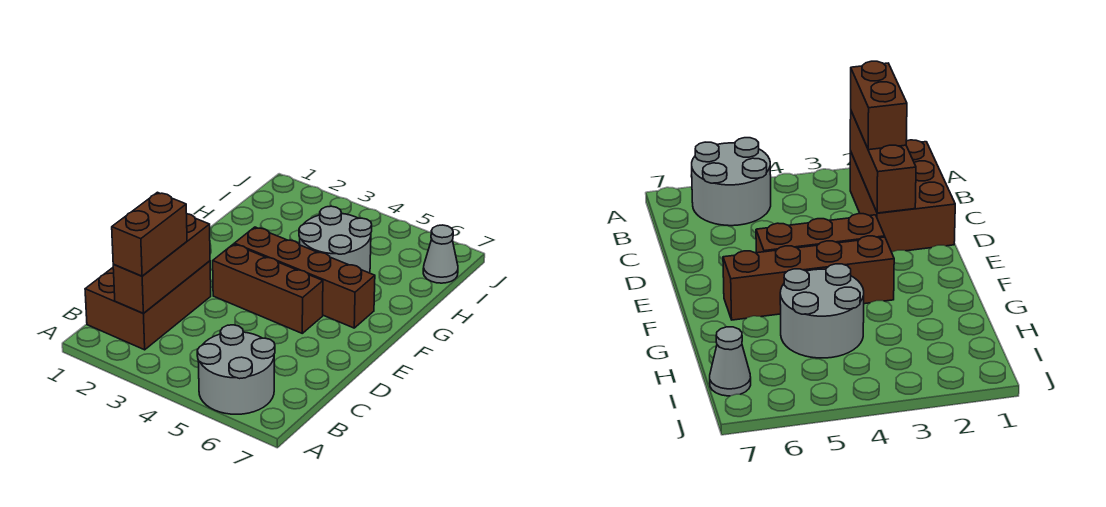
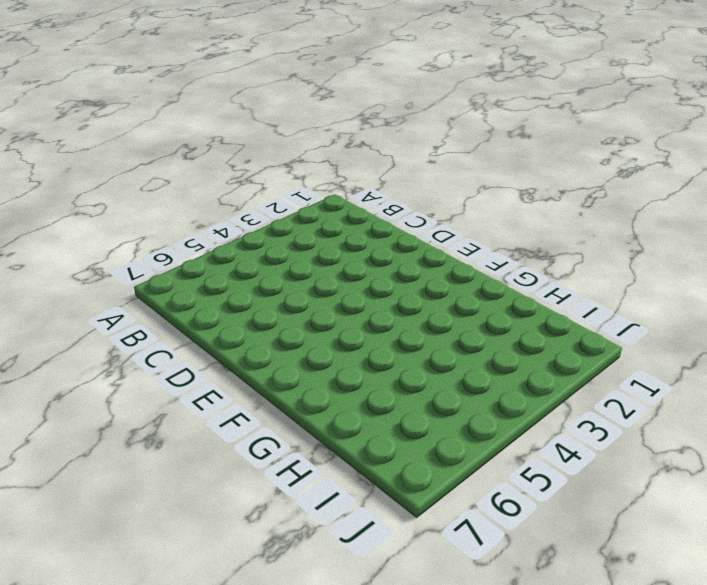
none -> grey 2x2 round brick [197,325,275,414]
none -> brown 2x3 brick [85,261,211,350]

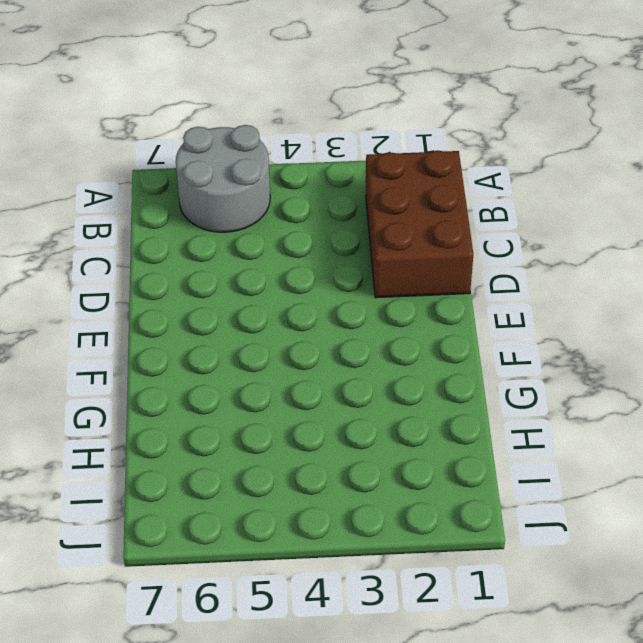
none -> brown 1x3 brick [213,244,323,333]
none -> brown 1x4 brick [234,227,375,328]

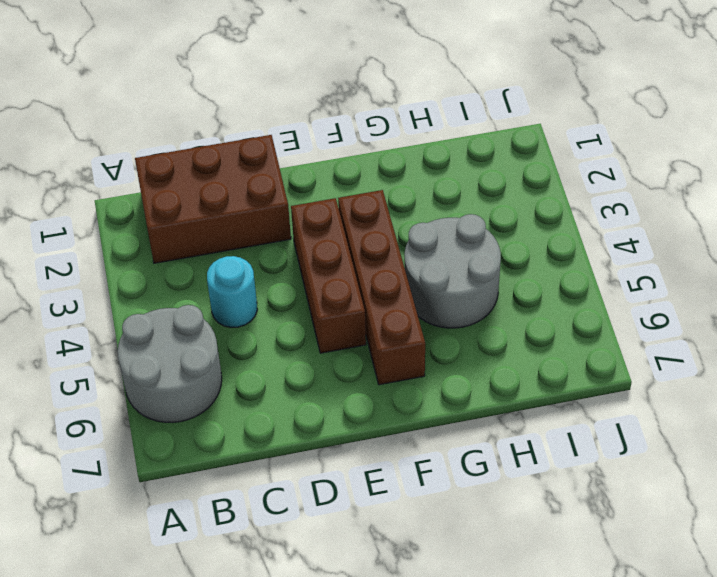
cyan 1x1 round brick [207,256,257,328] -> none
none -> grey 1x1 cone [423,225,458,283]
none -> brown 1x3 brick [113,214,210,313]

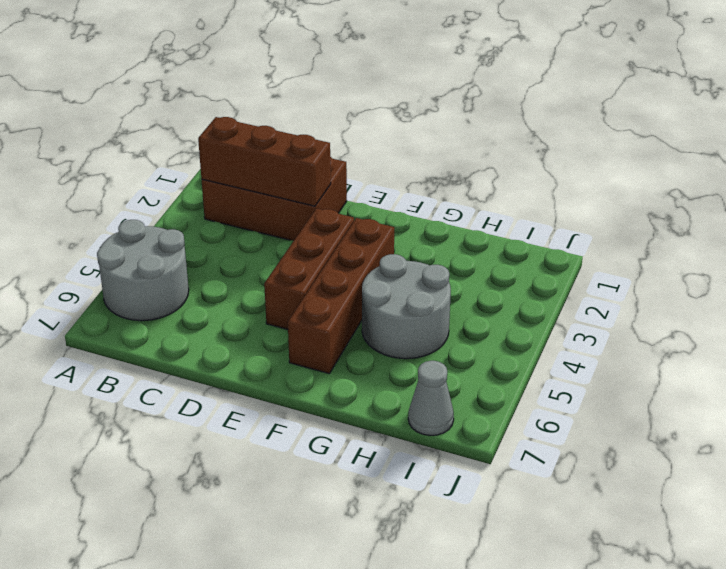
none -> brown 1x2 brick [112,192,187,276]

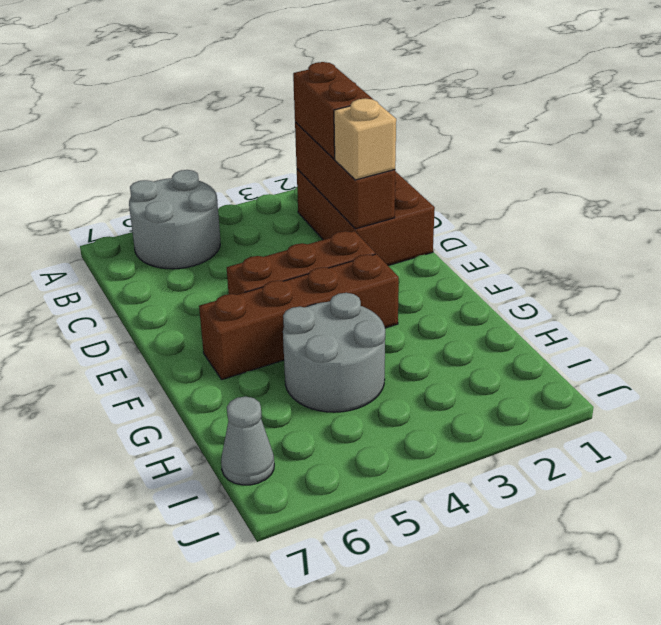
tan 1x1 brick [334,98,396,180] -> none

